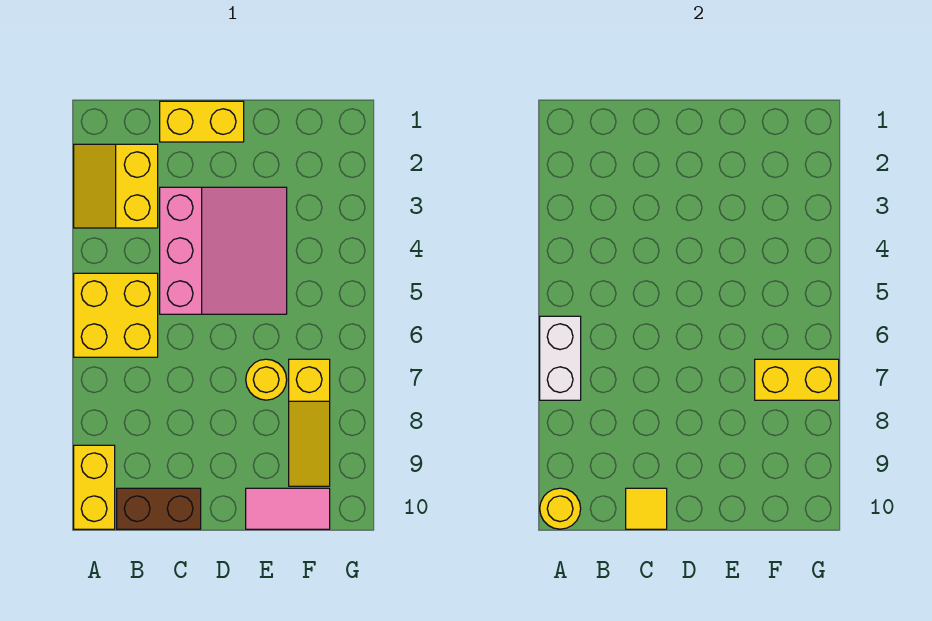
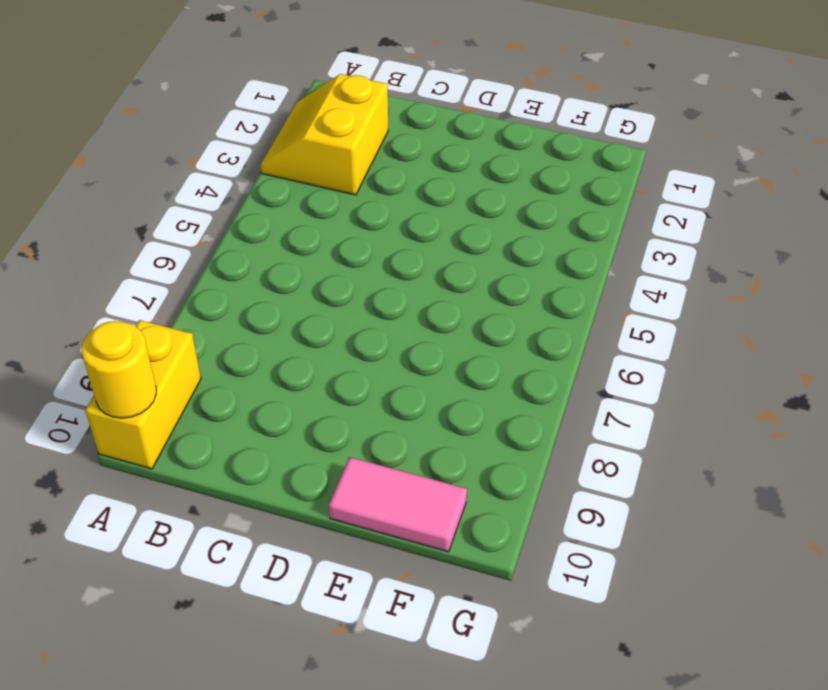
none -> yellow 2x2 brick [74,273,158,357]
none -> brown 1x2 brick [117,488,201,529]
none -> yellow 1x2 brick [160,101,244,142]

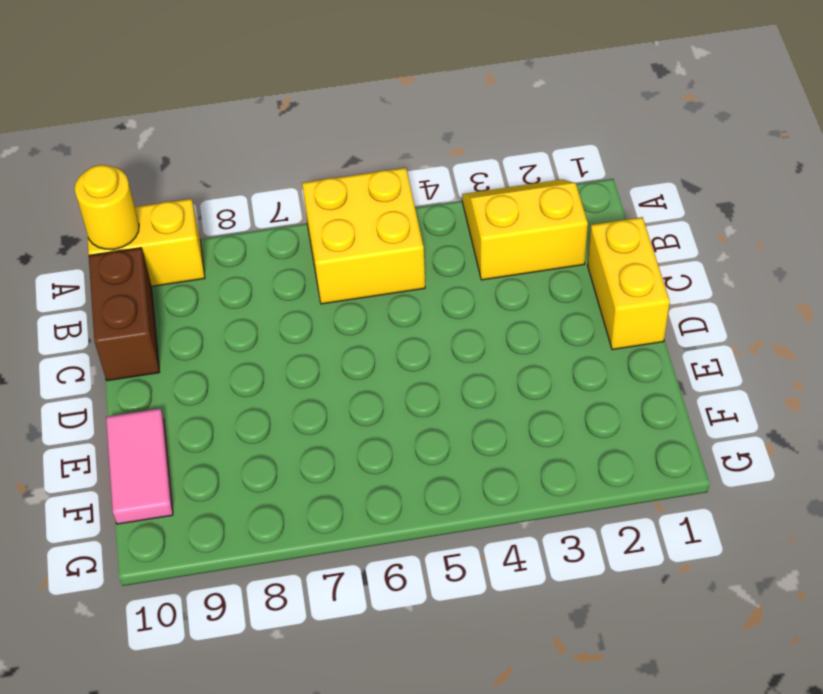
none -> pink 3x3 slope [160,187,287,314]
none -> yellow 1x1 round brick [246,359,287,400]
none -> yellow 1x3 slope [289,359,330,486]

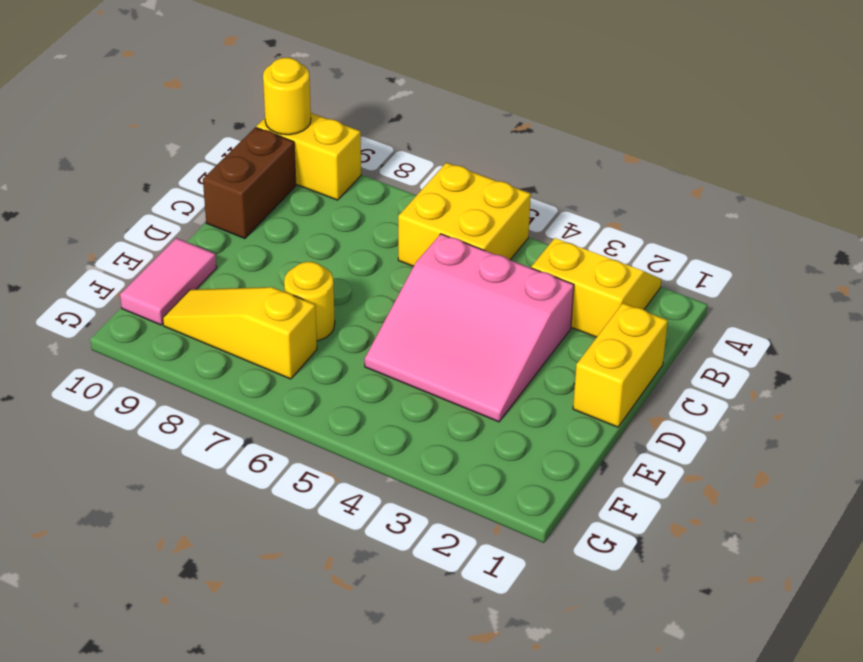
none -> white 1x2 brick [540,316,581,400]
none -> yellow 1x1 tile [626,488,667,529]
none -> yellow 1x2 brick [755,359,839,400]

